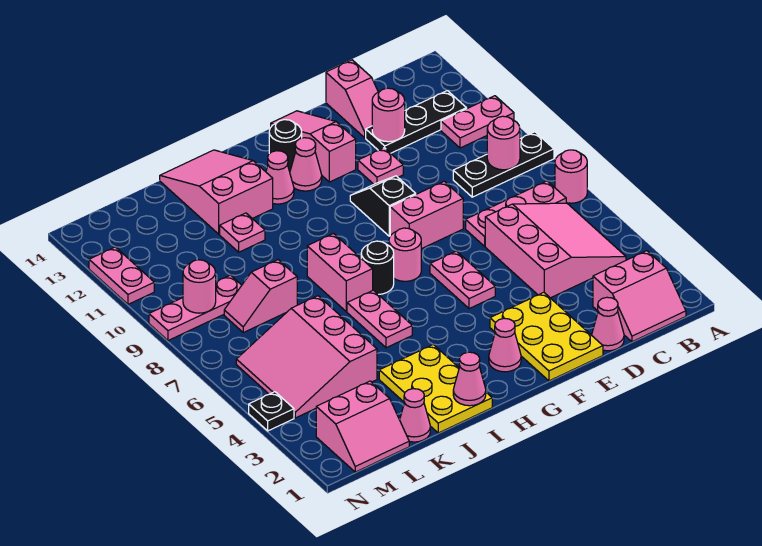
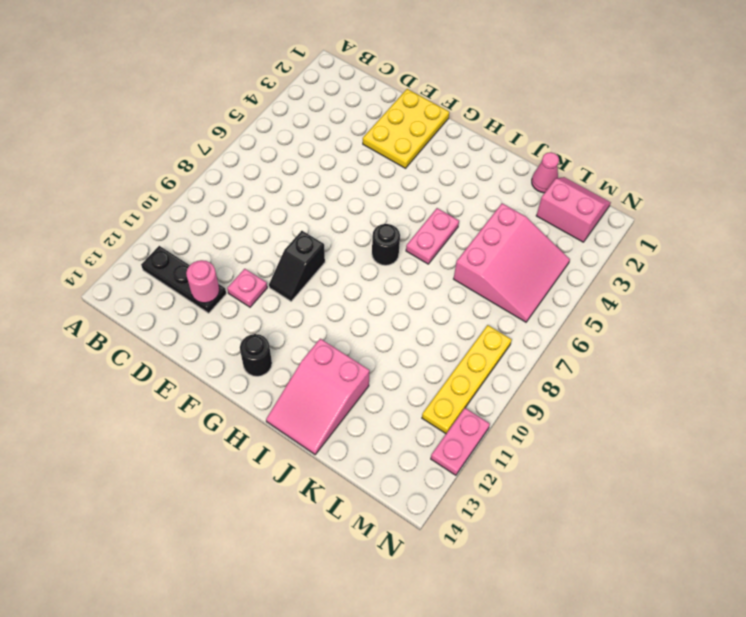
yellow 1x4 plate [422,325,512,434] -> pink 1x3 plate [149,275,242,341]
none -> pink 1x1 round brick [555,150,587,203]
none -> black 1x3 plate [453,132,554,197]
none -> pink 1x2 plate [441,96,514,148]
none -> pink 2x2 slope [593,251,686,342]

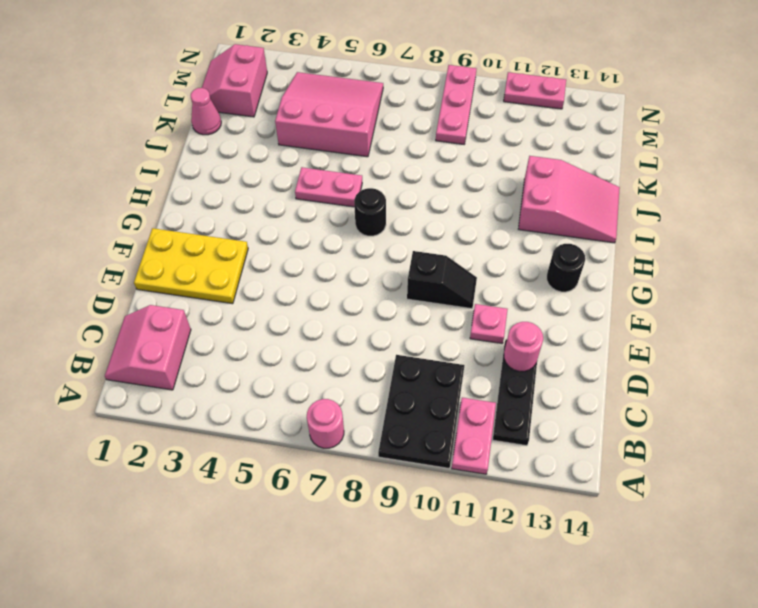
black 2x3 plate [378,355,465,468] -> black 1x3 plate [453,132,554,197]
none -> pink 3x3 slope [485,203,626,298]
none -> pink 1x3 plate [466,181,566,246]
none -> pink 1x1 cone [592,297,624,351]
none -> pink 1x2 slope [326,60,378,138]

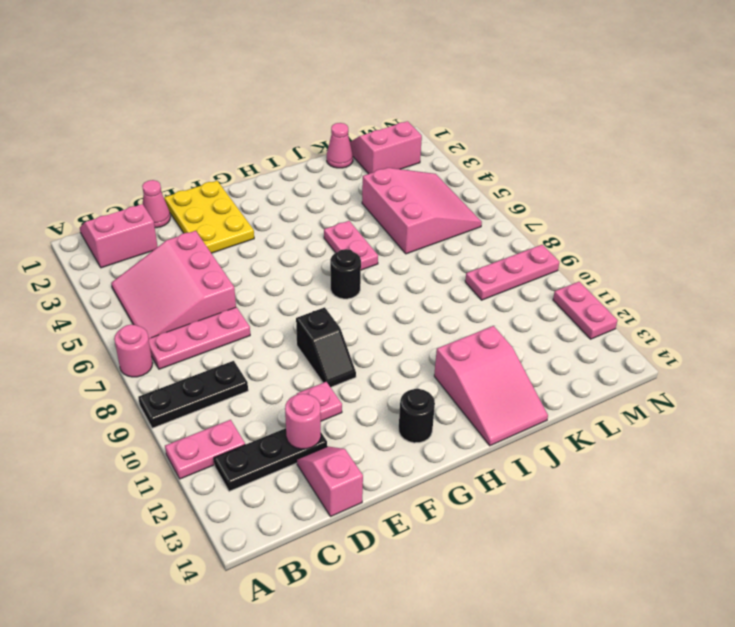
none -> pink 1x2 brick [390,181,463,249]
none -> pink 1x2 plate [430,251,495,309]
none -> pink 1x3 slope [271,111,356,182]
none -> pink 1x1 cone [489,318,521,372]

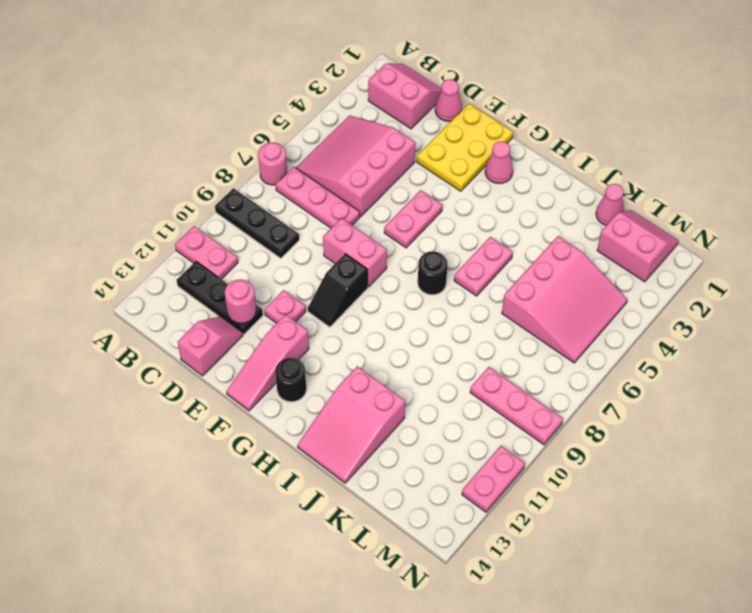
none -> pink 1x1 round brick [389,228,421,281]
none -> pink 1x1 cone [290,138,322,191]
none -> pink 1x1 cone [266,151,294,204]
none -> yellow 2x3 plate [379,345,492,433]

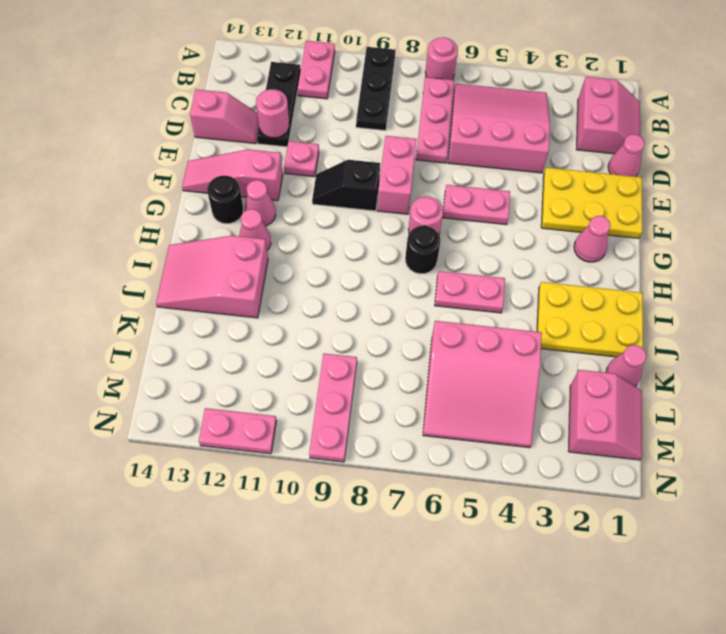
none -> pink 1x2 brick [307,234,373,311]
none -> pink 1x1 plate [220,213,265,252]
none -> pink 1x2 slope [224,260,297,332]
none -> black 1x1 plate [249,392,294,431]

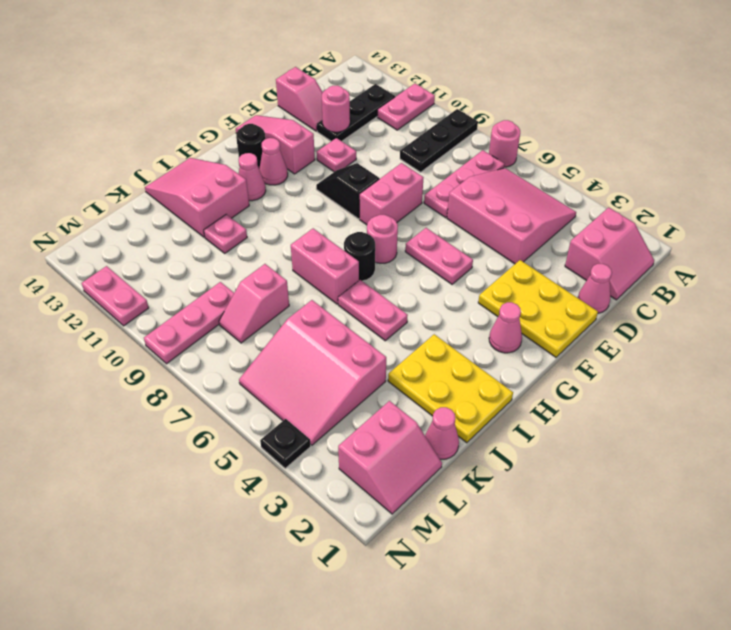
none -> pink 1x1 round brick [487,116,520,170]
none -> pink 1x1 cone [453,352,486,406]
none -> pink 1x1 round brick [183,260,216,313]

